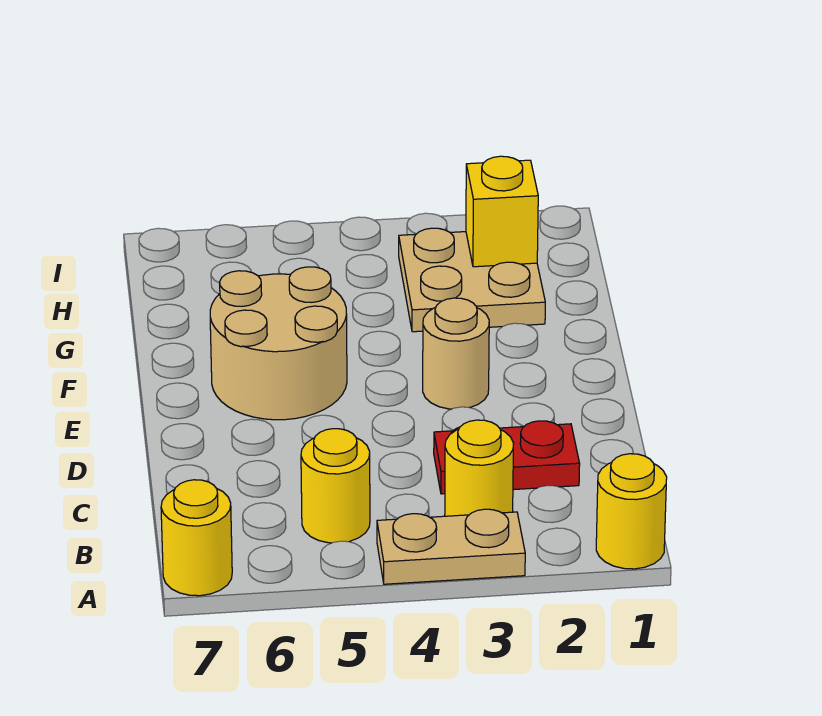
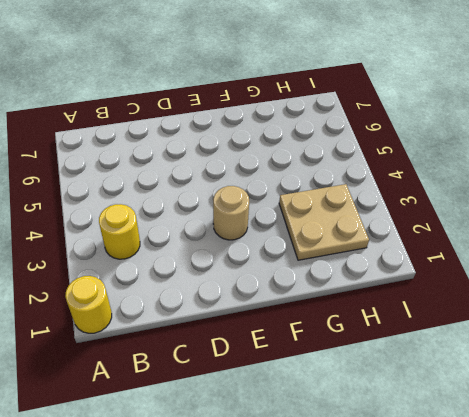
none -> tan 1x2 plate [377,509,525,584]
none -> yellow 1x1 round brick [161,480,232,596]

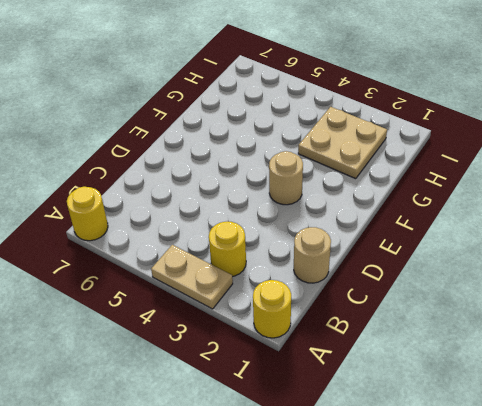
tan 1x1 round brick [294,227,331,283] -> none
none -> yellow 1x1 round brick [301,429,370,543]
none -> red 1x2 plate [434,421,580,494]

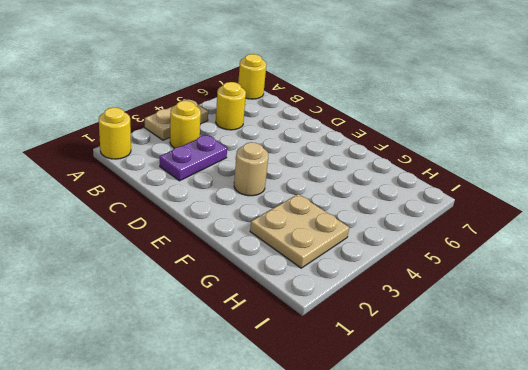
purple 1x2 plate [160,135,227,181] -> red 1x2 plate [434,421,580,494]
none -> tan 2x2 round brick [210,267,347,420]
none -> yellow 1x1 brick [466,156,538,267]

